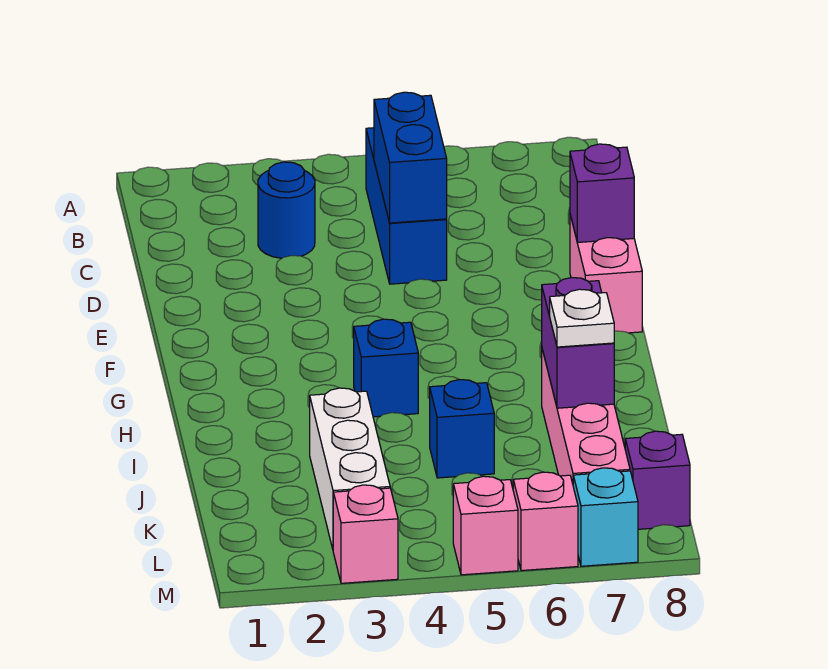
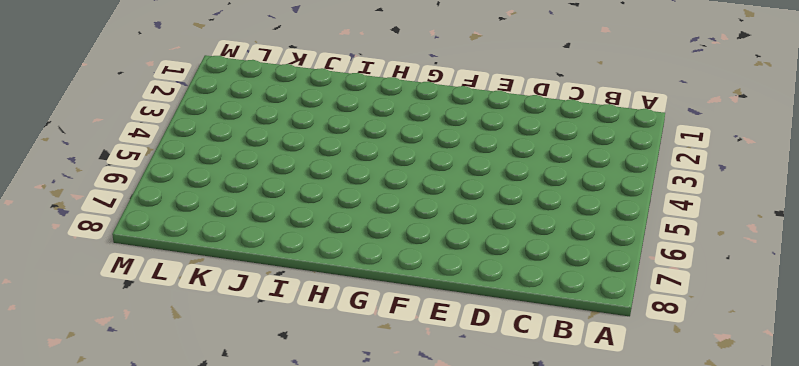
none -> blue 1x3 brick [366,128,447,284]
none -> blue 1x1 round brick [258,162,315,258]
none -> pink 1x2 brick [570,215,642,333]

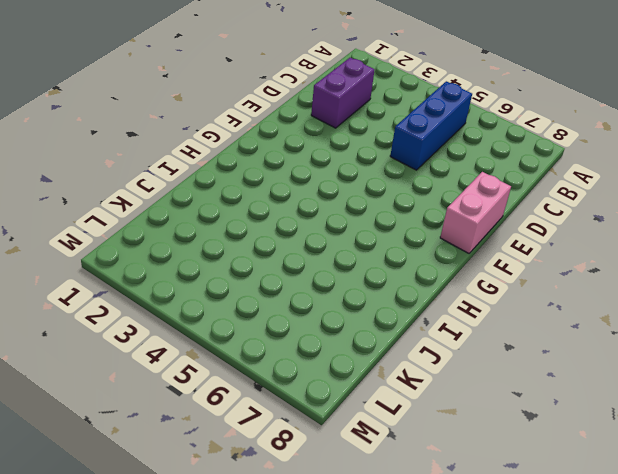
purple 1x2 brick [311,58,374,128] -> purple 1x2 brick moved to [542,278,614,408]
none -> blue 1x1 round brick [258,162,315,258]
none -> blue 1x1 brick [354,319,418,417]
none -> pink 1x4 brick [542,349,630,483]

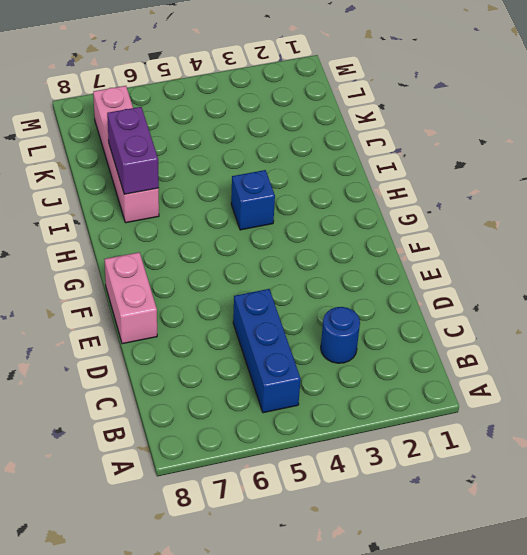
none -> white 1x3 brick [310,388,390,549]
none -> blue 1x1 brick [430,380,494,478]
none -> purple 1x1 brick [625,431,690,529]

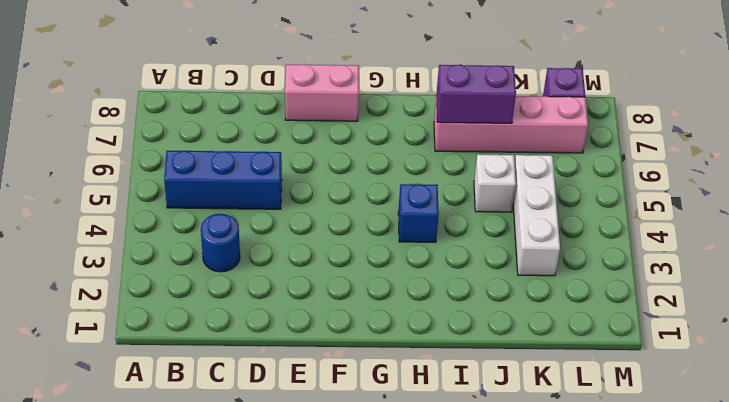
white 1x1 brick [474,155,516,212] -> blue 1x1 brick [430,380,494,478]
white 1x3 brick [513,155,560,276] -> white 1x3 brick turned to [310,388,390,549]
none -> pink 1x1 brick [333,485,398,583]
none -> pink 1x1 brick [453,476,518,575]
none -> pink 1x1 brick [513,472,578,571]

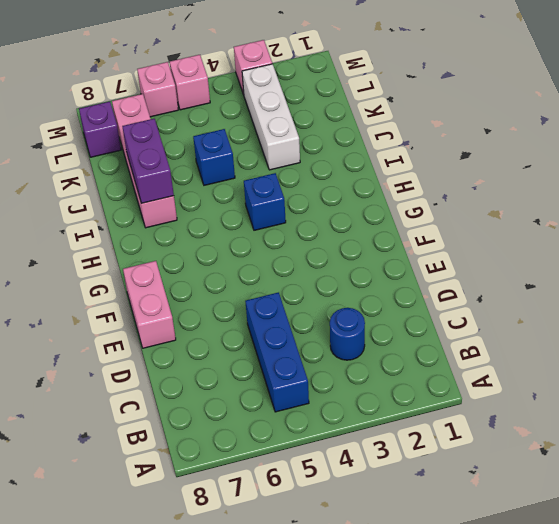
none -> cyan 1x1 brick [573,468,638,566]
none -> blue 1x2 brick [374,92,447,223]
none -> purple 1x1 brick [570,144,634,242]

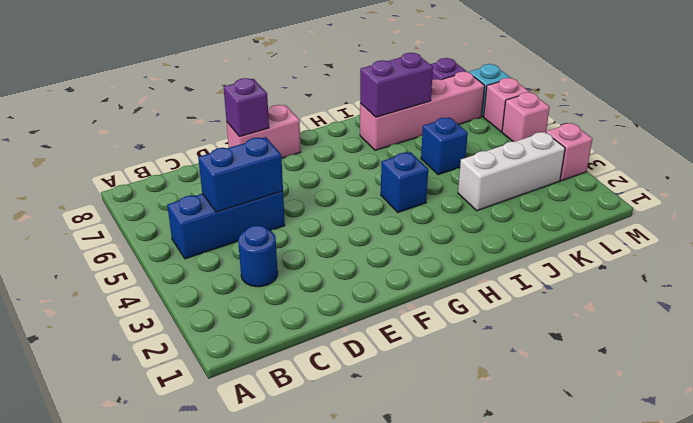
none -> white 1x1 plate [550,289,614,347]

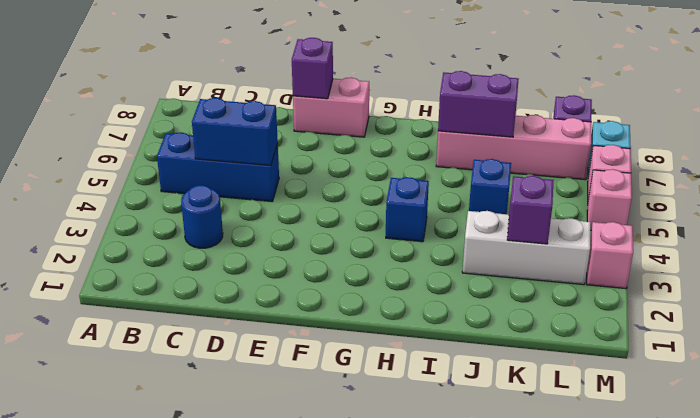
purple 1x1 brick [507,176,554,244] -> none
none -> white 1x1 plate [550,289,614,347]

